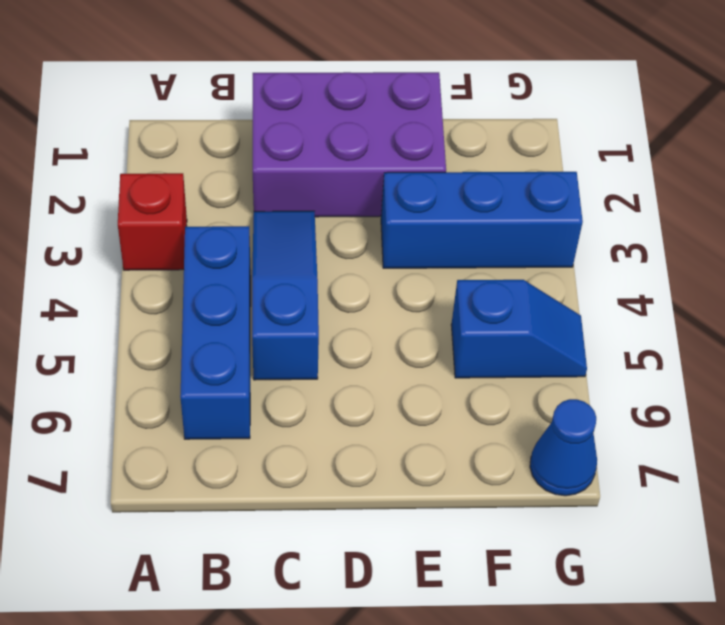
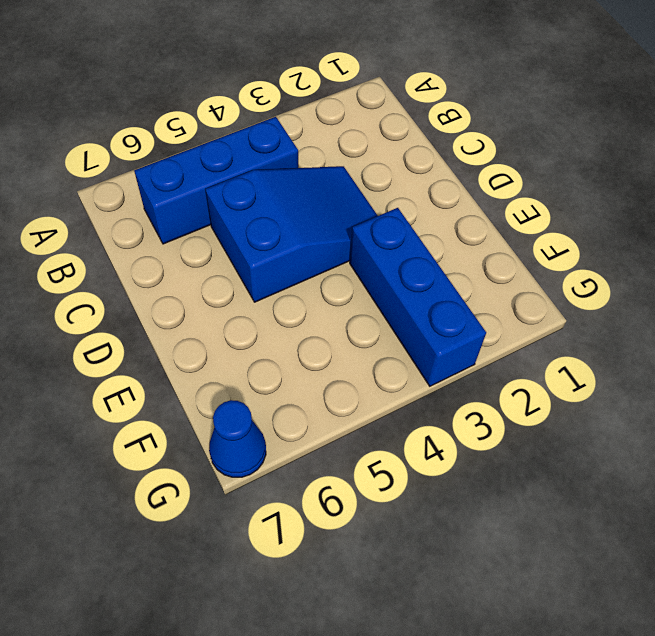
blue 2x3 slope [205,166,378,302] -> blue 1x3 slope [252,211,319,380]
none -> red 1x1 brick [118,173,187,270]
none -> purple 2x3 brick [253,72,446,217]

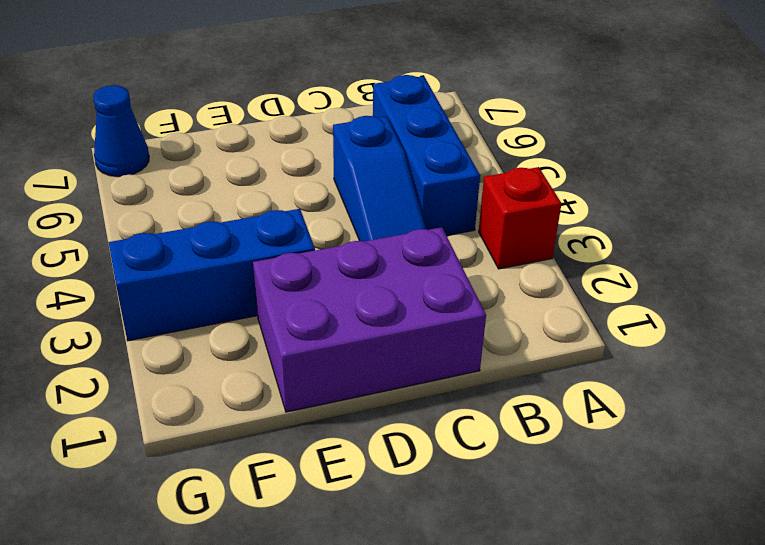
none -> blue 1x2 slope [451,280,587,378]

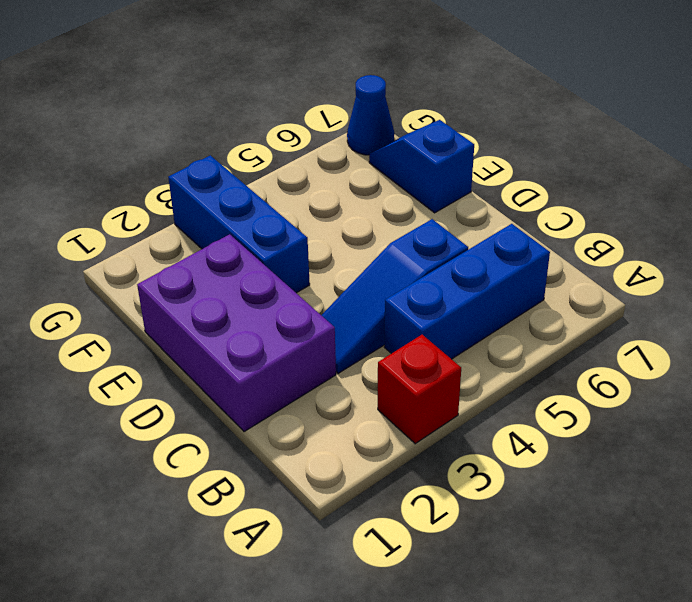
blue 1x2 slope [369,120,474,213] -> blue 1x2 slope moved to [451,280,587,378]

